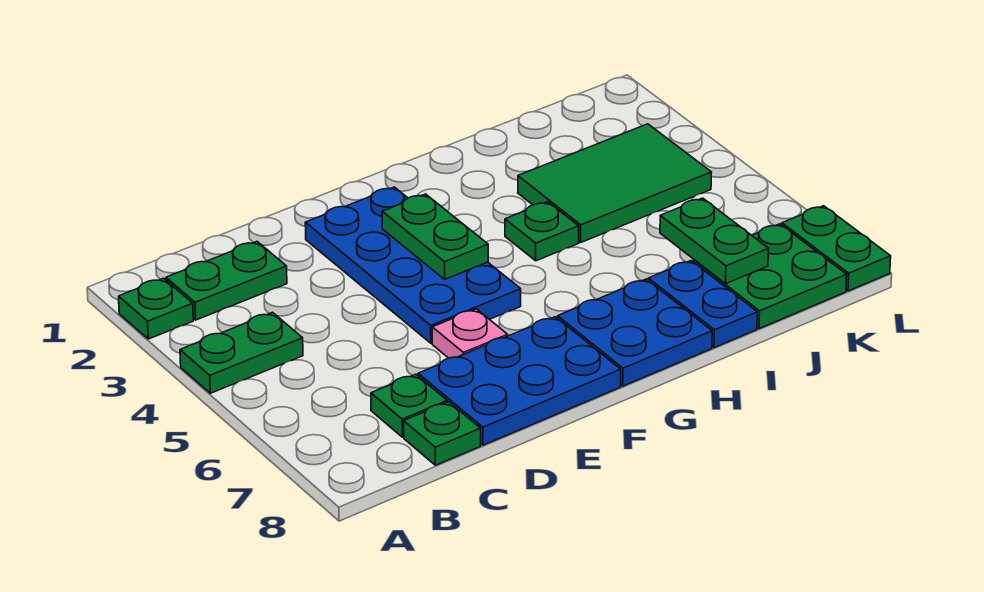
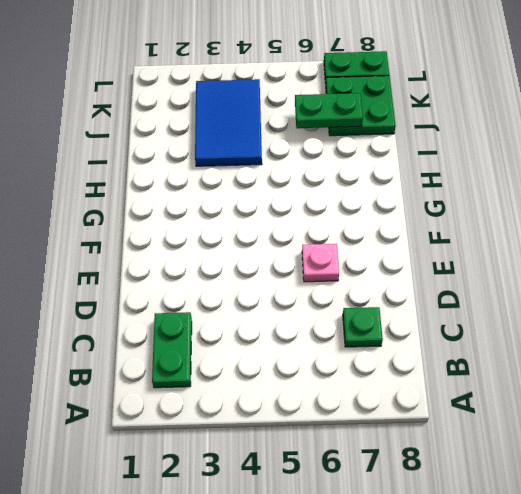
blue 2x3 tile [195,79,262,166] -> green 2x3 tile [518,124,712,242]
none -> green 1x1 plate [119,278,193,339]
none -> green 1x2 plate [180,312,303,393]
none -> green 1x1 plate [404,402,481,465]

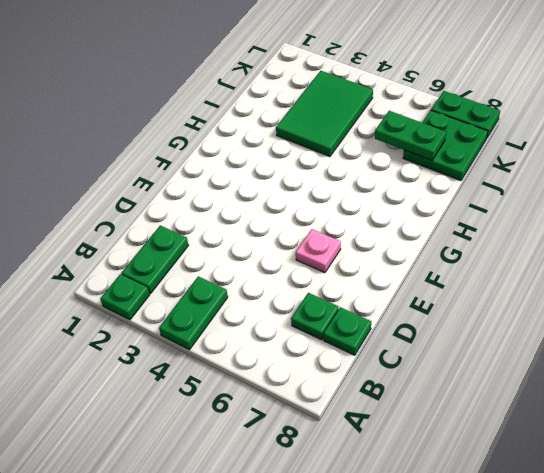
none -> blue 2x3 plate [418,317,621,445]
none -> blue 2x4 plate [305,187,521,343]
none -> blue 2x2 plate [558,279,712,386]

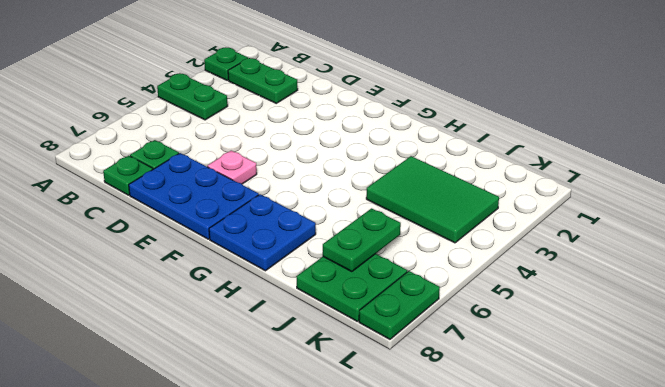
none -> blue 2x4 plate [305,187,521,343]
none -> green 1x1 plate [505,202,579,261]
none -> blue 1x2 plate [648,261,757,348]

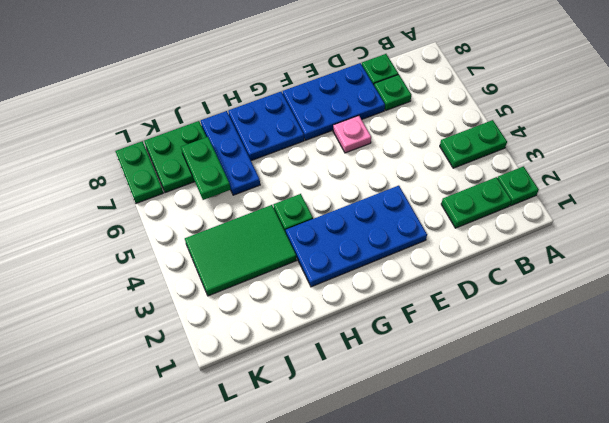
blue 2x4 plate [286,186,427,287] -> blue 2x4 plate turned to [305,187,521,343]
blue 1x3 plate [201,111,260,195] -> blue 1x2 plate [648,261,757,348]
none -> green 1x2 plate [382,194,488,279]

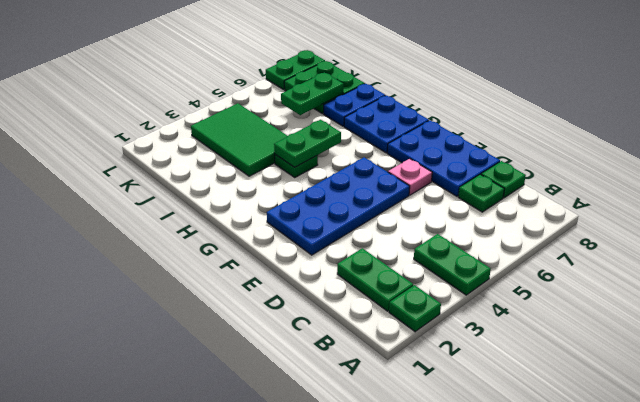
green 1x2 plate [274,120,341,167] -> green 1x2 plate moved to [382,194,488,279]

